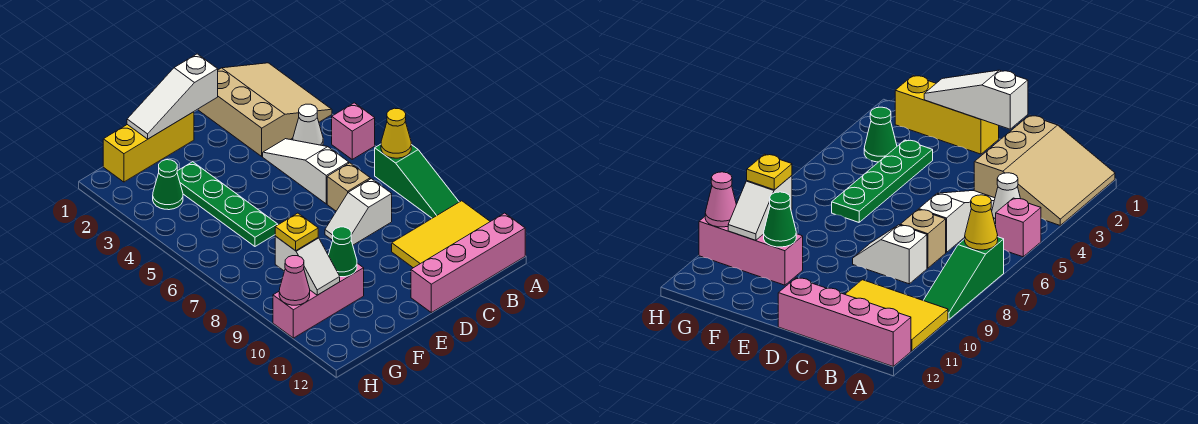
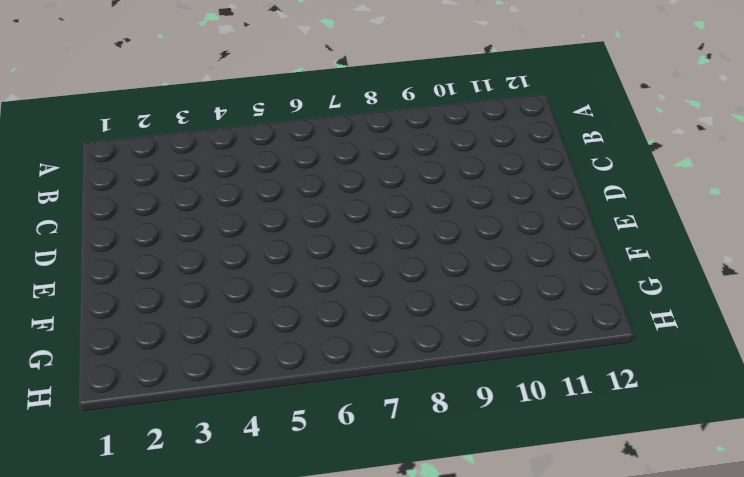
none -> tan 3x3 slope [198,63,332,156]
none -> pink 1x1 brick [332,103,375,159]
none -> green 1x3 slope [375,144,459,218]

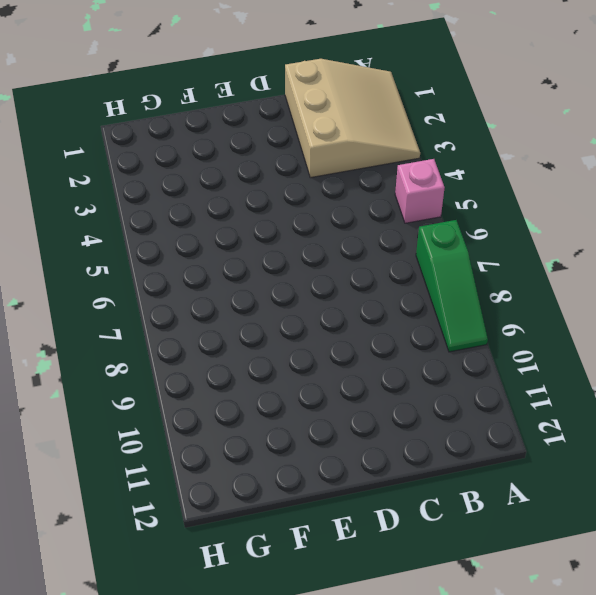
none -> yellow 2x3 tile [392,201,490,268]
none -> pink 1x4 brick [411,213,525,313]
none -> white 1x1 cone [293,104,323,146]

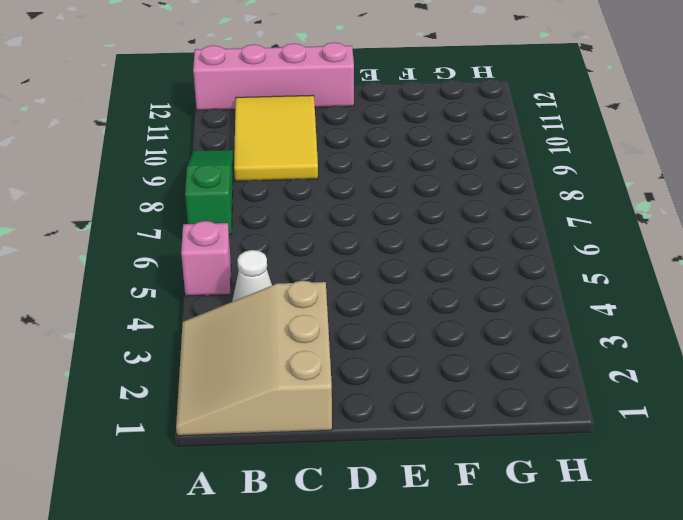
yellow 2x3 tile [234,95,318,181] -> yellow 2x3 tile turned to [392,201,490,268]
none -> white 1x3 slope [263,139,349,204]
none -> tan 1x1 brick [327,163,370,211]
none -> white 1x2 slope [325,179,392,245]

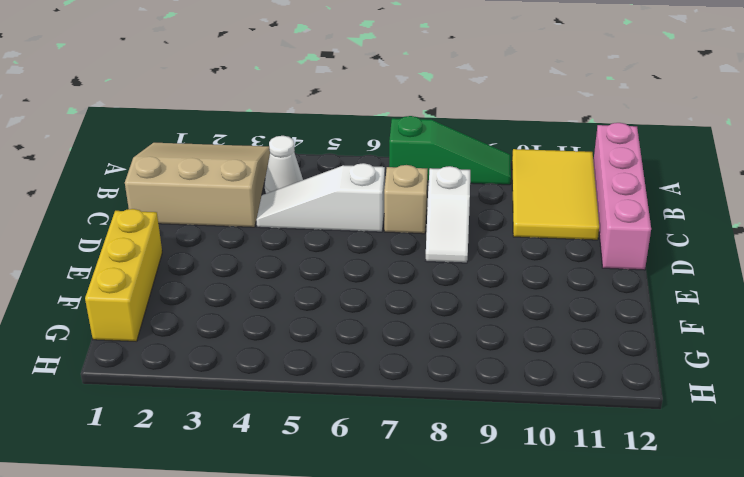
none -> pink 1x1 brick [332,103,375,159]
none -> green 1x4 plate [177,162,278,246]
none -> pink 1x3 brick [273,263,364,338]

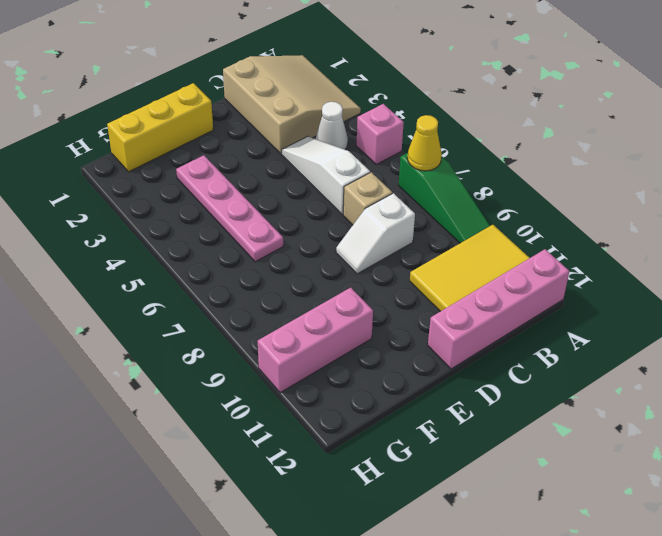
pink 1x4 plate [176,155,283,262] -> green 1x4 plate [177,162,278,246]
none -> green 1x1 cone [153,160,183,210]
none -> white 1x3 slope [127,54,218,139]
none -> green 1x1 cone [328,227,357,277]

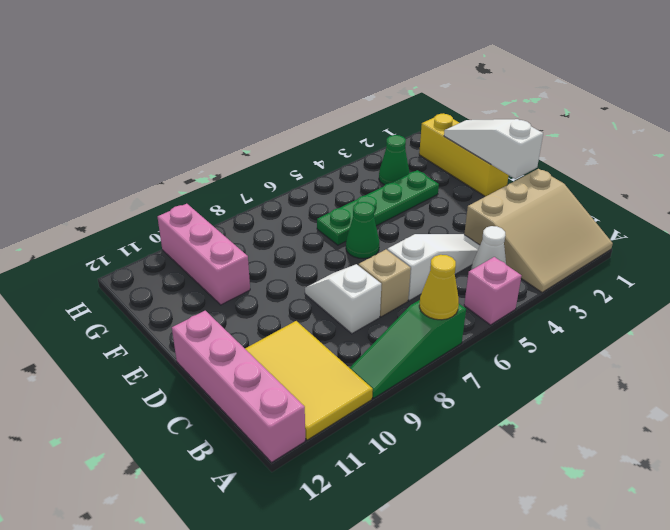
green 1x1 cone [346,202,379,259] -> green 1x1 cone moved to [328,227,357,277]
none -> white 1x2 slope [275,236,340,295]
none -> pink 1x1 cone [279,256,310,305]
none -> yellow 1x1 plate [275,213,318,251]

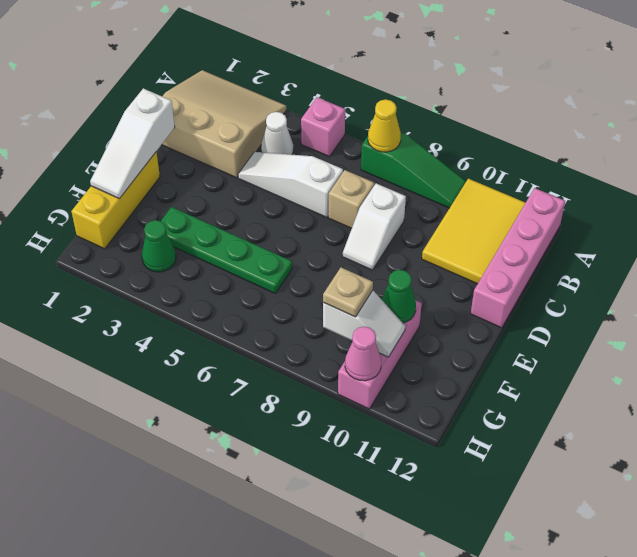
tan 1x1 plate [323,268,373,317] -> yellow 1x1 plate [275,213,318,251]

